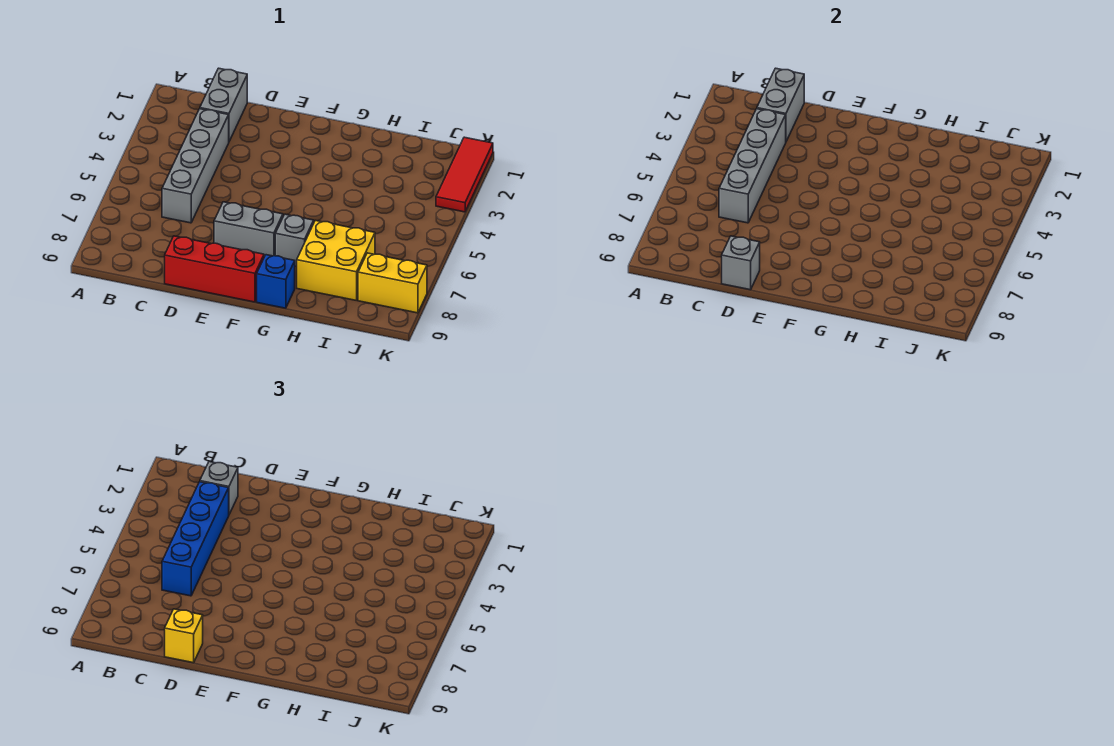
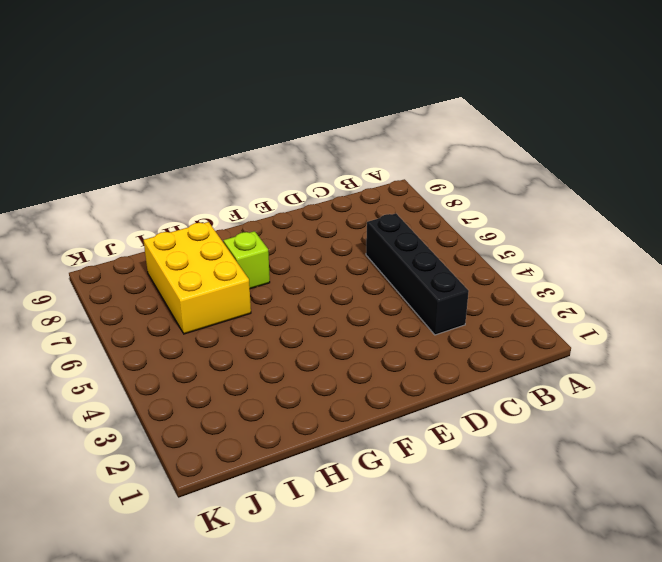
black 1x4 brick [366,214,469,335] -> grey 1x4 brick [162,109,229,223]
lime 1x1 brick [223,231,270,289] -> grey 1x1 brick [275,214,314,266]
yellow 2x3 brick [143,222,251,334] -> yellow 2x2 brick [297,220,375,301]
none -> grey 1x2 brick [200,68,247,141]
none -> red 1x3 brick [165,236,264,302]
none -> grey 1x2 brick [214,202,283,257]

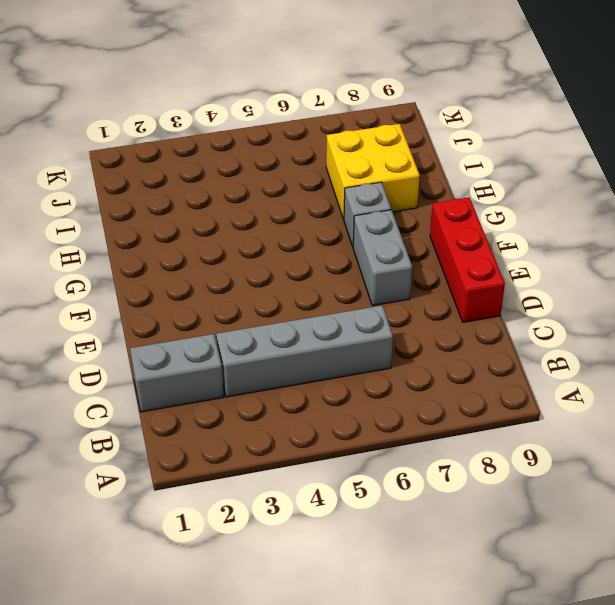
none -> blue 1x1 brick [257,255,295,308]
none -> yellow 1x2 brick [358,253,427,313]
none -> red 1x3 tile [436,137,493,212]

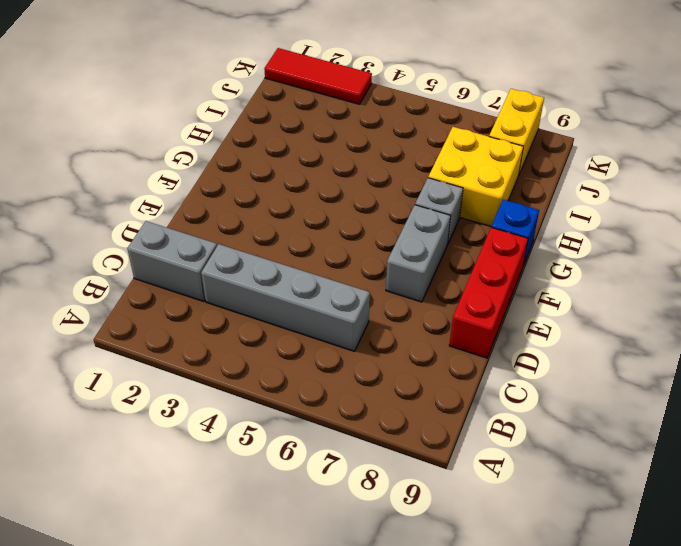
none -> grey 1x2 brick [757,68,804,141]
none -> grey 1x4 brick [719,109,786,223]
none -> grey 1x1 brick [722,236,760,290]

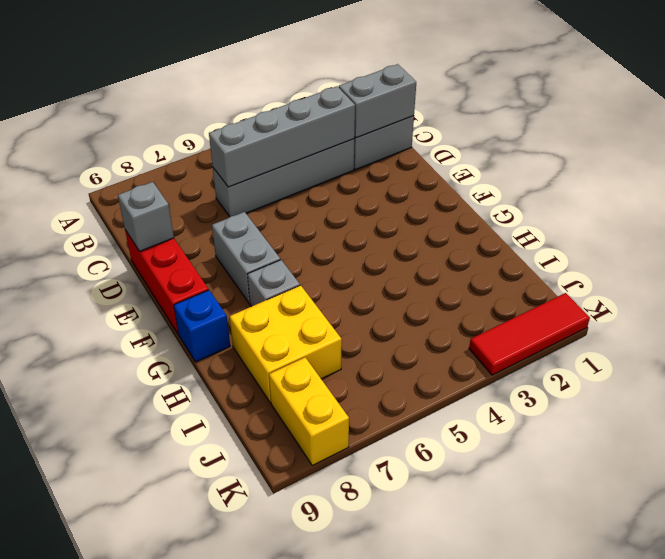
none -> grey 1x1 brick [200,462,238,514]
none -> blue 1x4 brick [162,482,229,596]
none -> yellow 1x1 brick [165,609,203,663]

